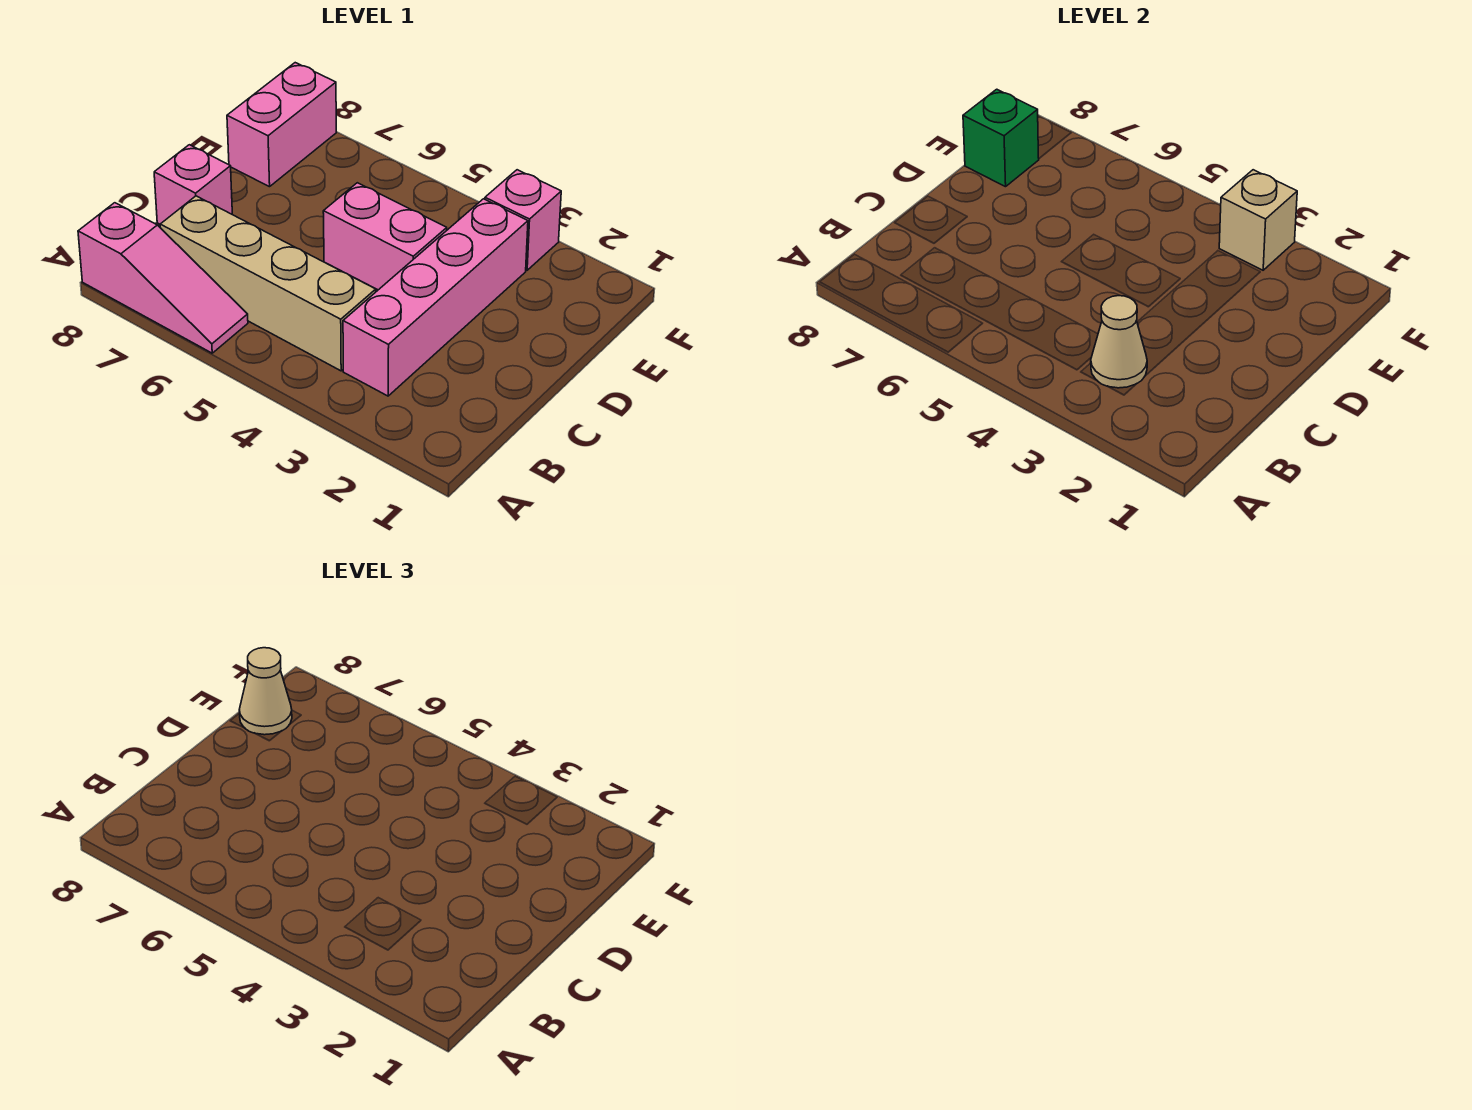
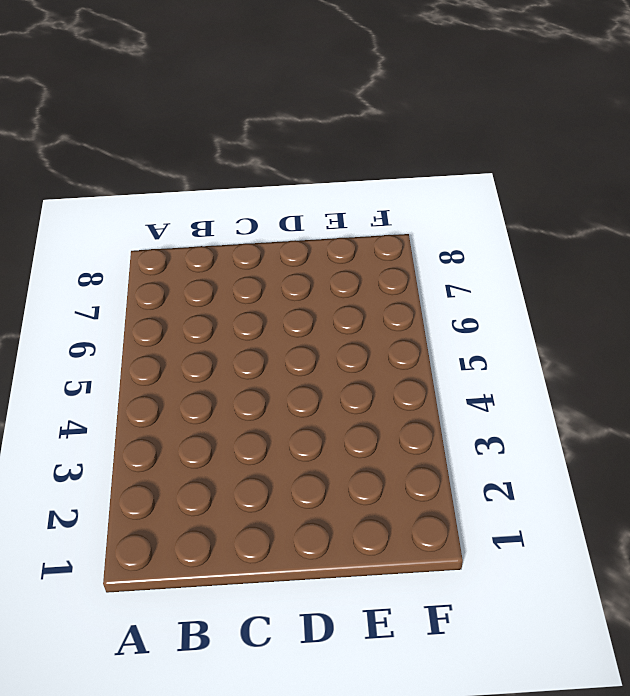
none -> pink 1x3 slope [78,203,248,353]
none -> pink 1x4 brick [343,199,528,396]

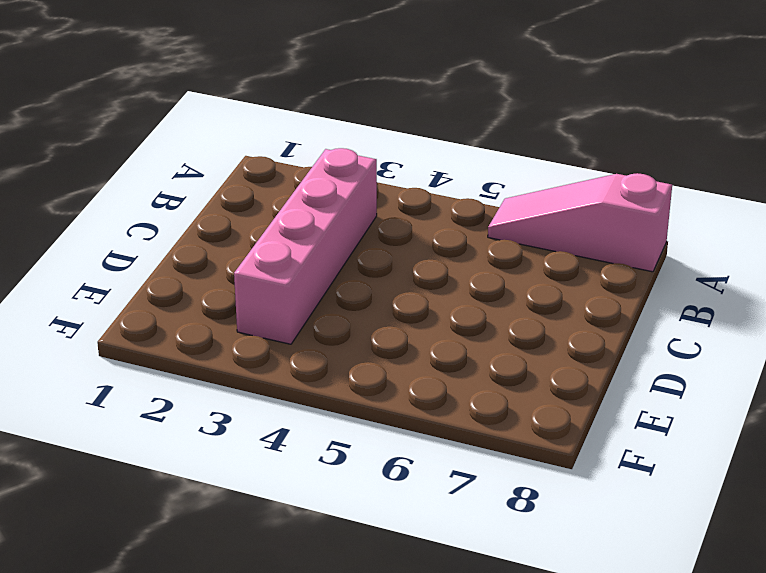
none -> tan 1x4 brick [160,196,376,371]
none -> pink 1x1 brick [154,145,232,224]

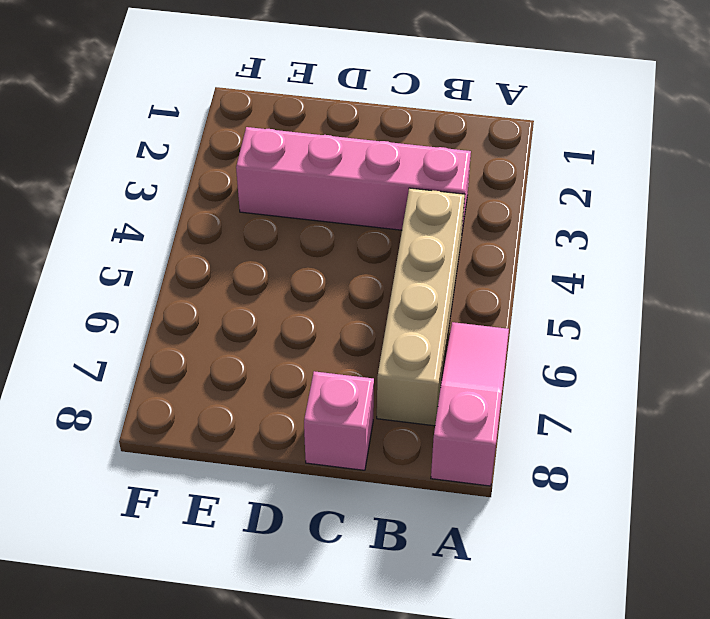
none -> pink 1x2 brick [323,183,447,290]
none -> pink 1x2 brick [227,63,336,187]

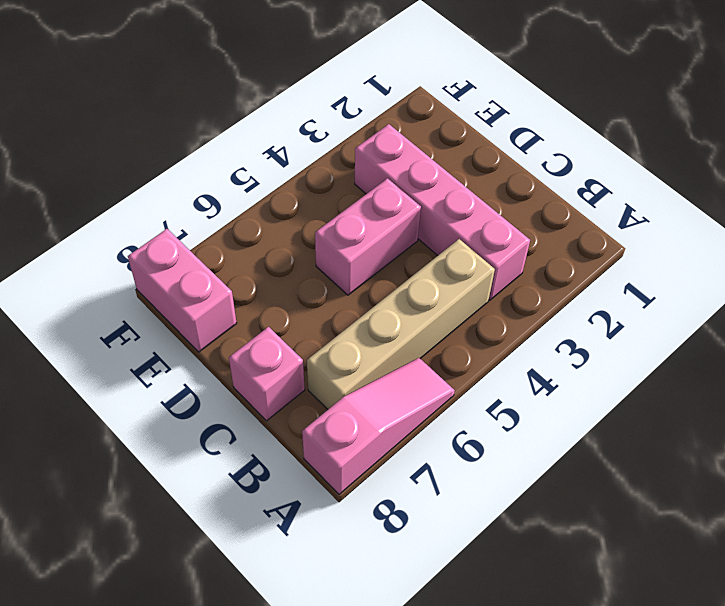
none -> pink 1x1 brick [485,170,561,270]
none -> tan 1x1 cone [1091,296,1147,388]

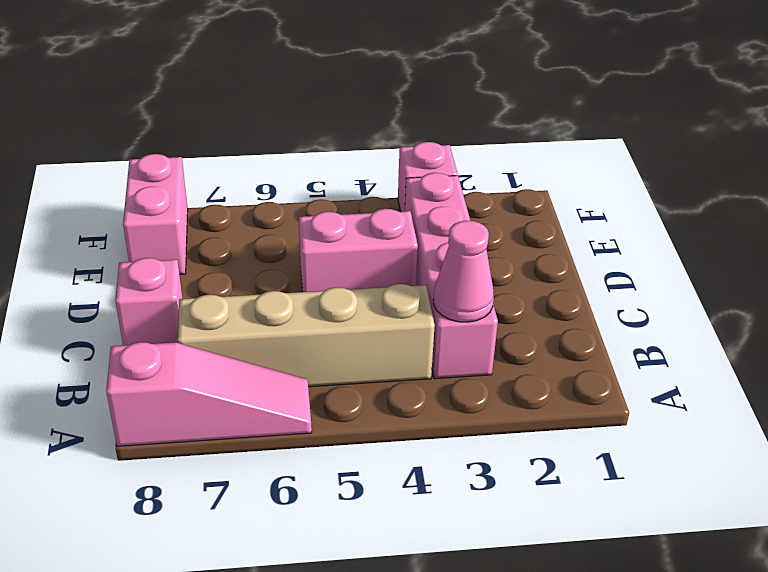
pink 1x1 cone [433,221,494,322] -> tan 1x1 cone [1091,296,1147,388]
none -> green 1x1 brick [963,89,1039,187]
none -> tan 1x1 brick [1219,170,1297,270]

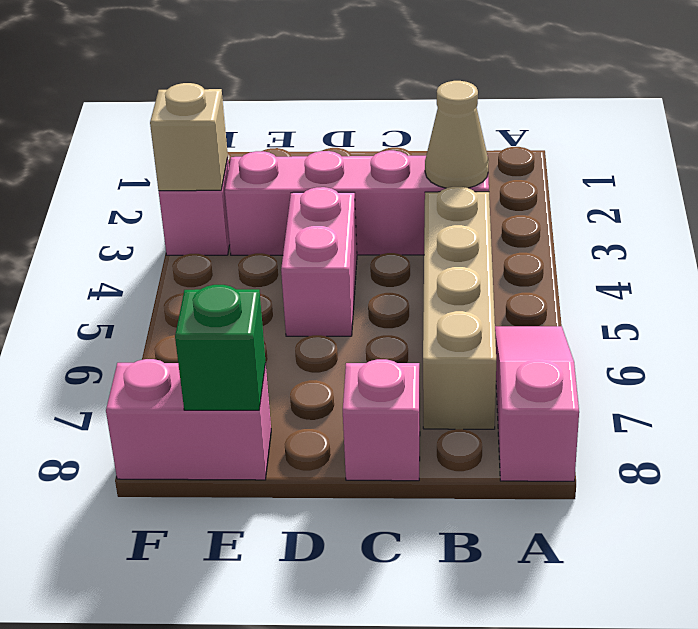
none -> tan 1x1 cone [239,648,292,735]

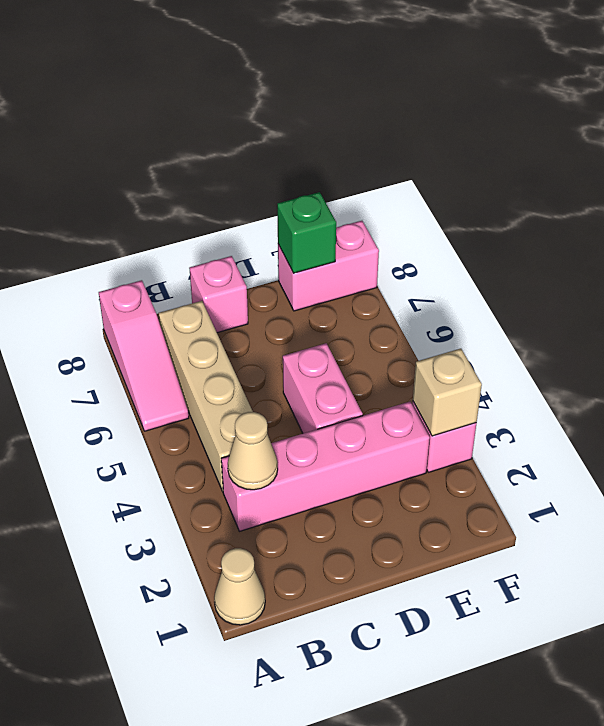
tan 1x1 cone [214,548,265,625] -> tan 1x1 cone moved to [239,648,292,735]

